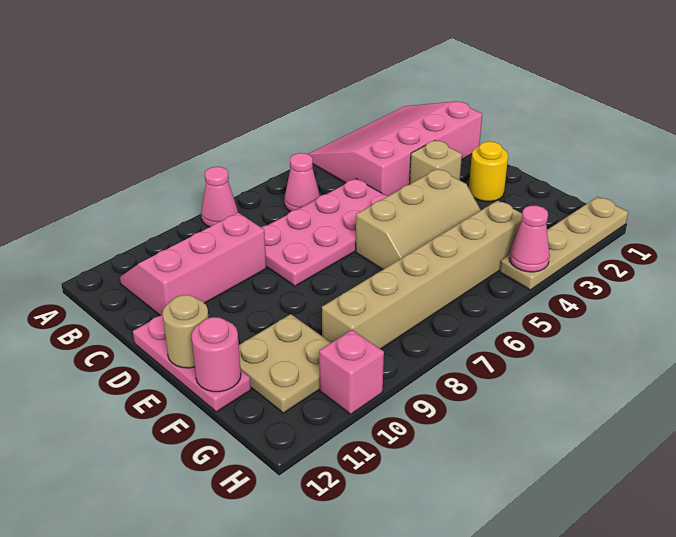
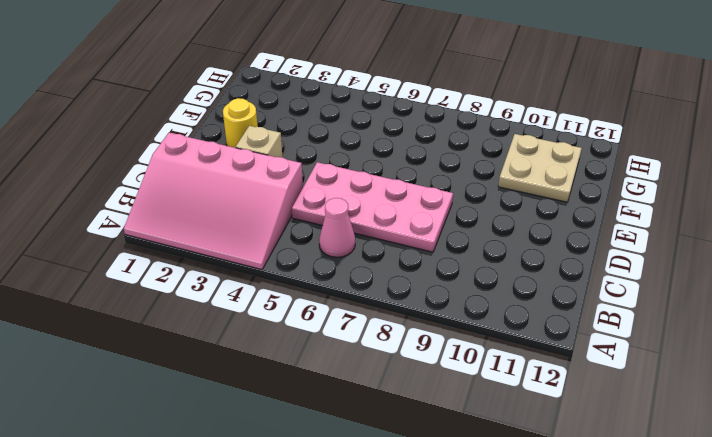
none -> pink 1x1 cone [201,167,238,227]
none -> pink 2x3 slope [120,213,266,316]
none -> pink 1x3 plate [133,315,251,412]

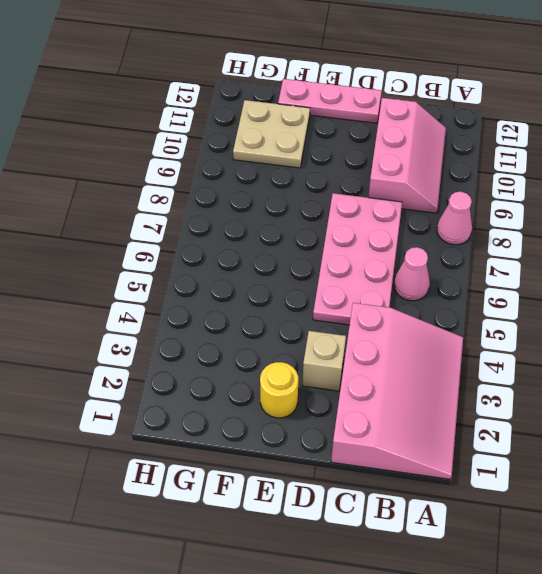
none -> tan 2x3 slope [356,169,481,270]
none -> tan 1x6 brick [322,201,522,349]
none -> tan 1x4 plate [500,197,628,290]

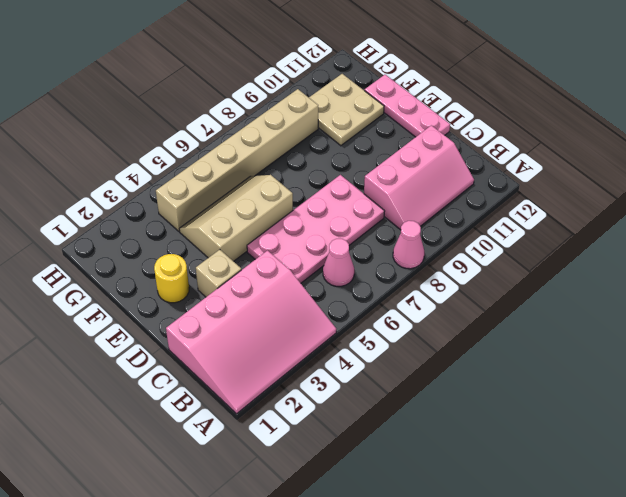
none -> tan 1x4 plate [500,197,628,290]
none -> pink 1x1 brick [319,330,384,414]
none -> tan 1x1 round brick [163,295,209,368]

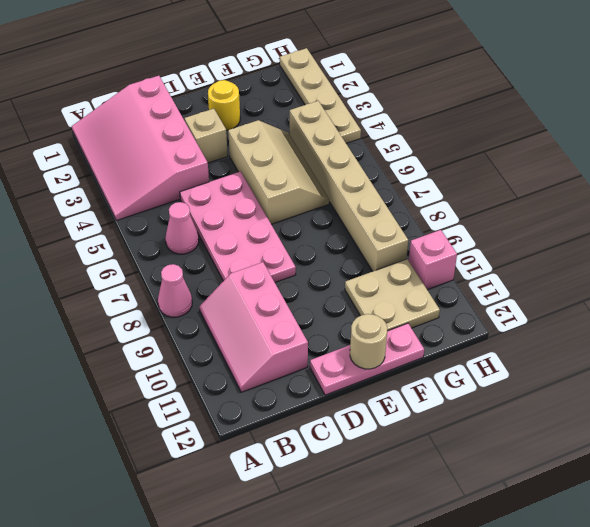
none -> pink 1x1 round brick [191,317,241,392]
none -> pink 1x1 cone [509,206,550,272]

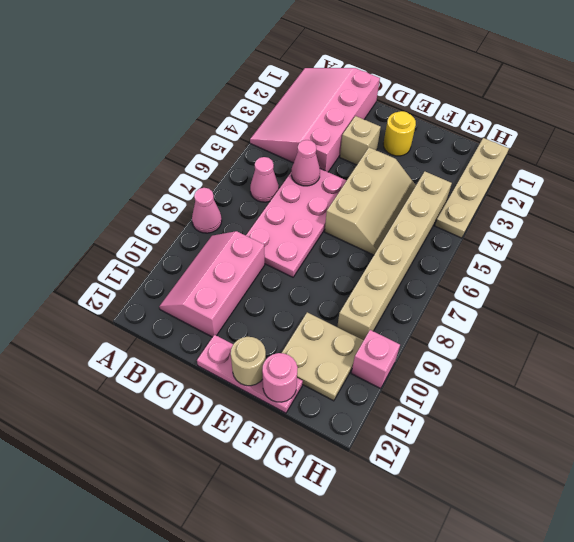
pink 1x1 cone [291,140,320,186] -> pink 1x1 cone moved to [509,206,550,272]

